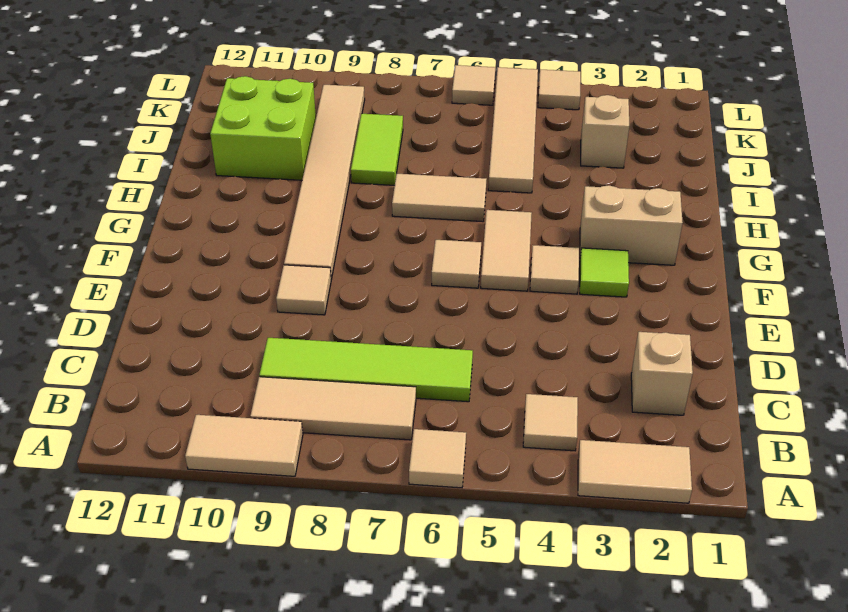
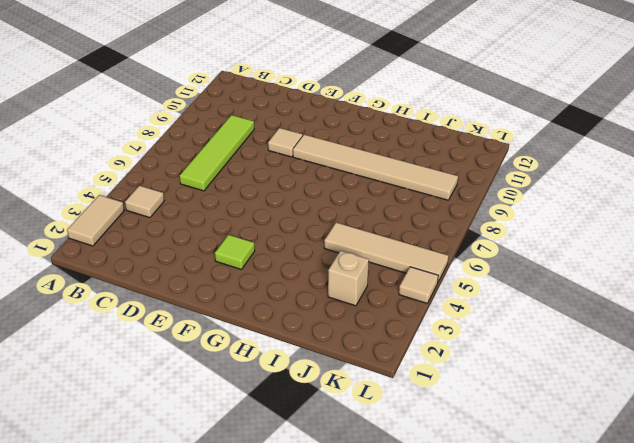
none -> tan 1x1 tile [409,429,466,488]
none -> tan 1x2 tile [185,415,303,476]
none -> tan 1x3 tile [250,377,416,440]

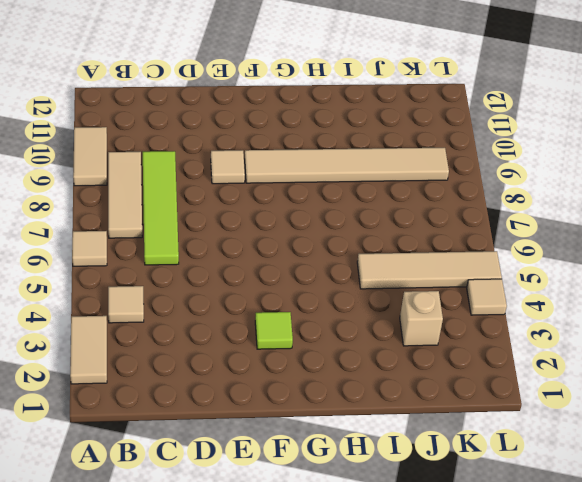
none -> tan 1x1 brick [631,332,693,415]
none -> tan 1x1 tile [530,245,579,294]
none -> tan 1x2 tile [481,210,532,291]

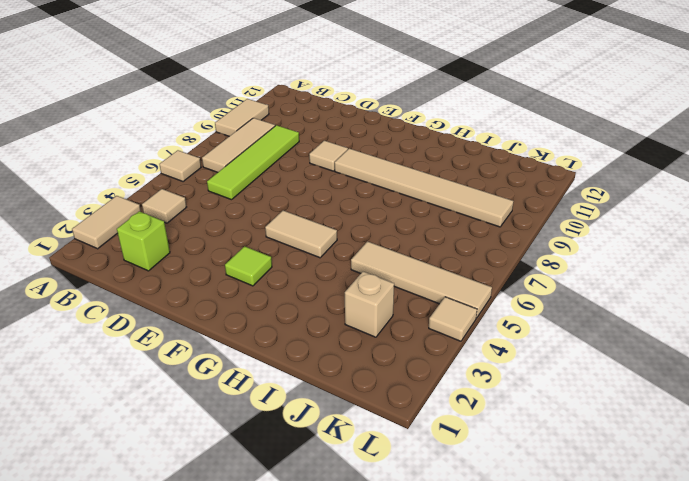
lime 1x1 brick [117,211,170,271] -> tan 1x1 brick [631,332,693,415]
none -> tan 1x1 tile [530,245,579,294]
none -> tan 1x1 tile [432,240,481,288]
none -> tan 1x2 brick [580,185,683,265]

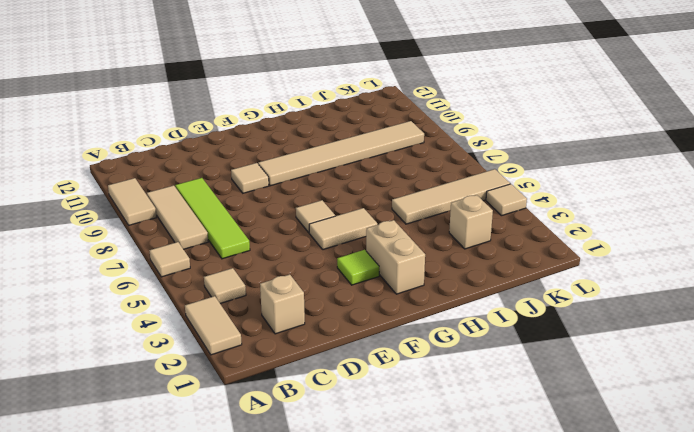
none -> tan 1x1 tile [530,245,579,294]
none -> tan 1x2 tile [392,174,486,222]
none -> lime 1x2 tile [351,114,403,185]

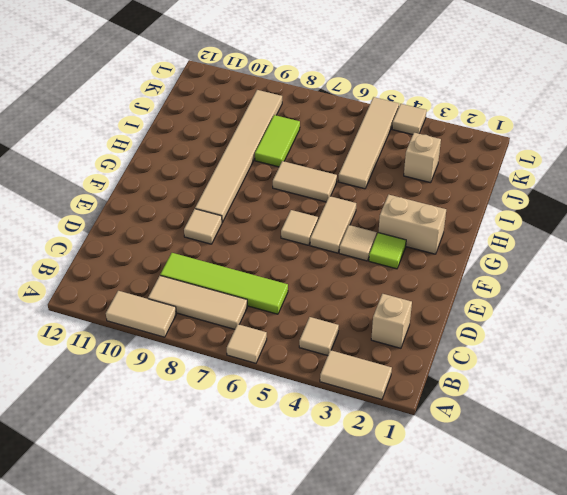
none -> lime 2x2 brick [210,76,316,180]
none -> tan 1x1 tile [452,65,495,105]

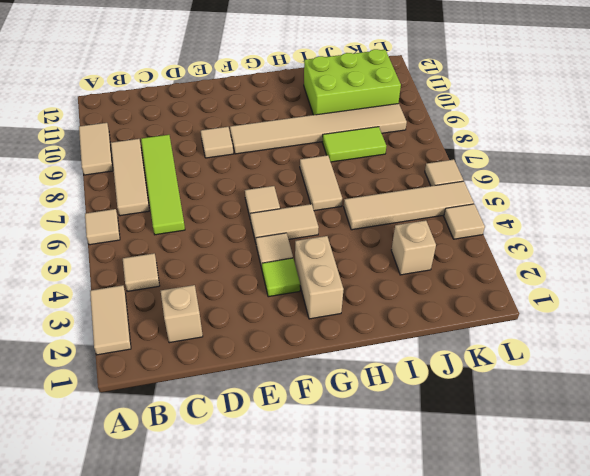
lime 2x3 brick [304,49,401,115] -> lime 2x2 brick [210,76,316,180]

